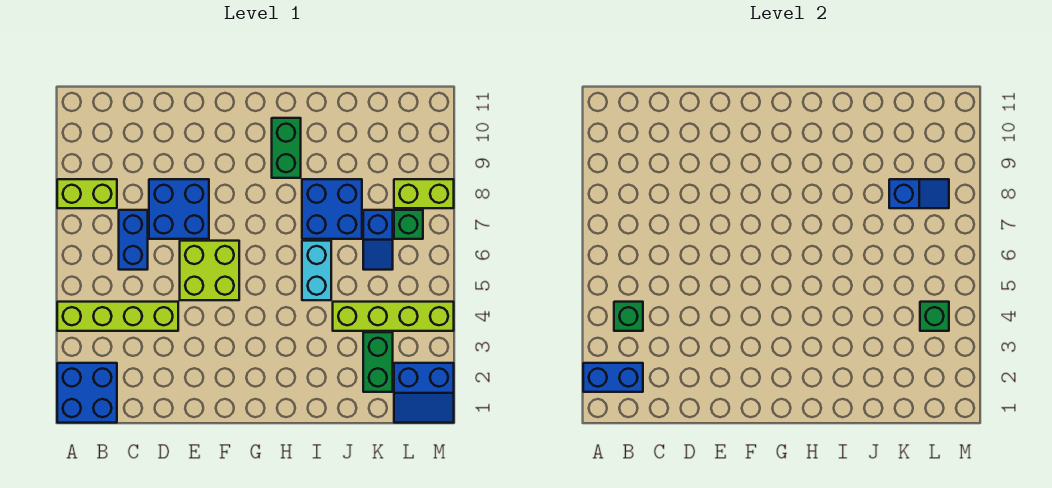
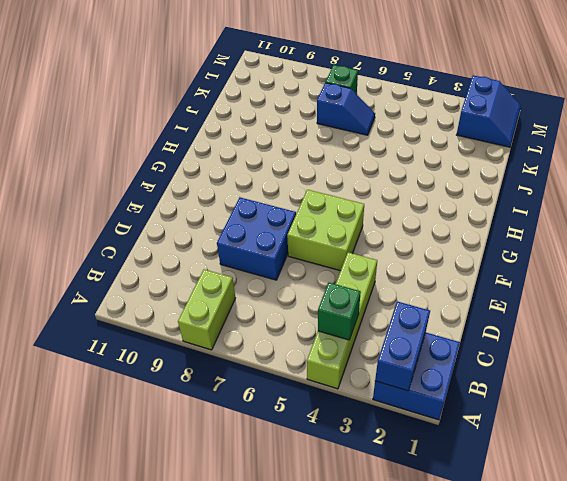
none -> blue 1x2 brick [119,210,148,270]
none -> green 1x2 brick [272,118,301,178]
none -> cyan 1x2 brick [302,241,331,300]

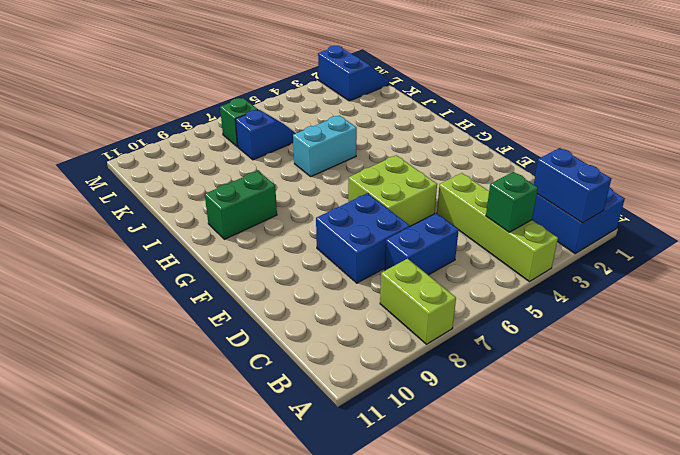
none -> blue 2x2 brick [302,179,362,239]
none -> lime 1x4 brick [333,302,454,331]
none -> green 1x2 brick [363,332,393,392]

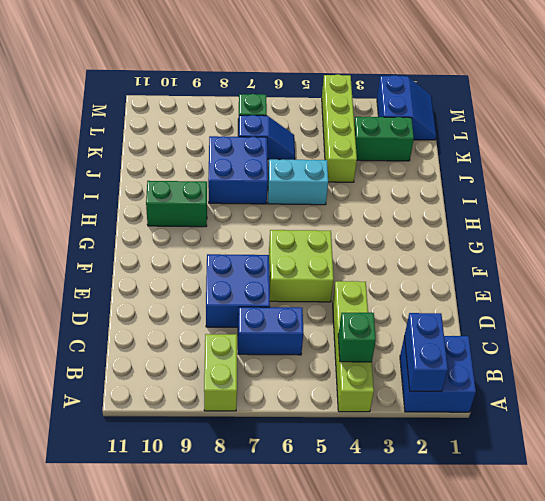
none -> lime 1x2 brick [394,179,454,208]
none -> blue 1x2 slope [889,179,949,208]
none -> green 1x1 brick [920,302,949,331]

